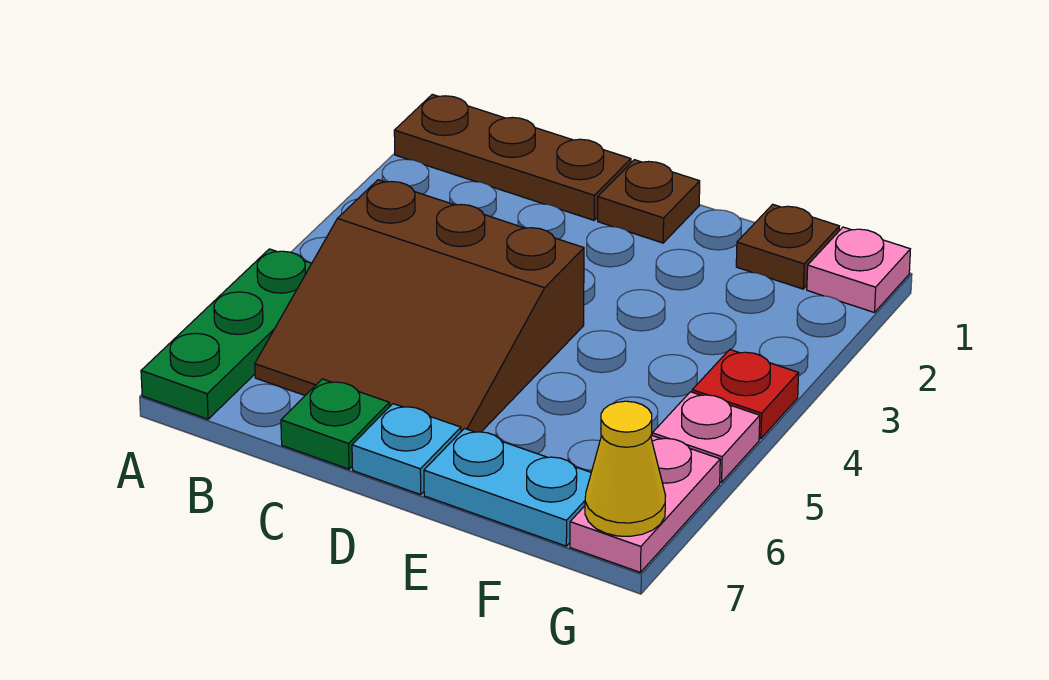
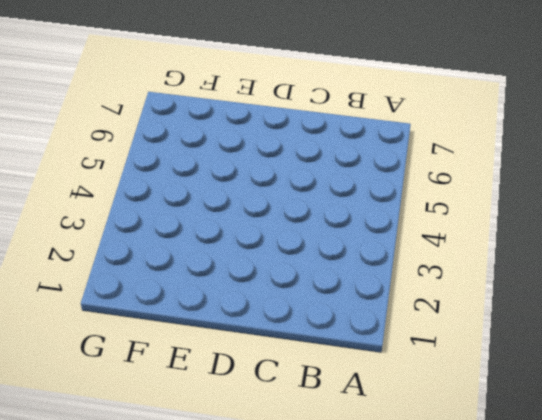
none -> brown 1x3 plate [394,94,631,220]
none -> green 1x3 plate [141,249,312,419]
none -> brown 3x3 slope [255,180,584,432]

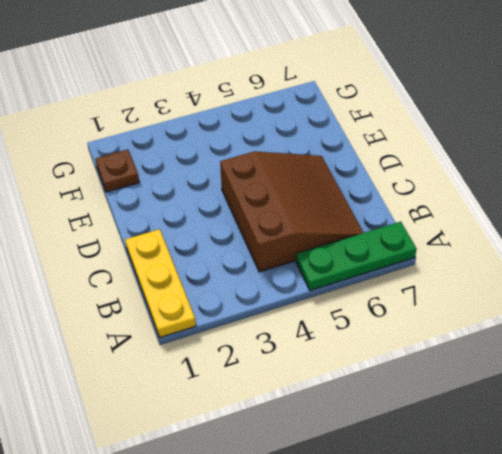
yellow 1x3 plate [125,229,196,338] -> brown 1x3 plate [394,94,631,220]
none -> green 1x1 plate [281,379,390,469]
none -> brown 1x1 plate [598,160,700,243]
none -> cyan 1x1 plate [352,404,461,495]

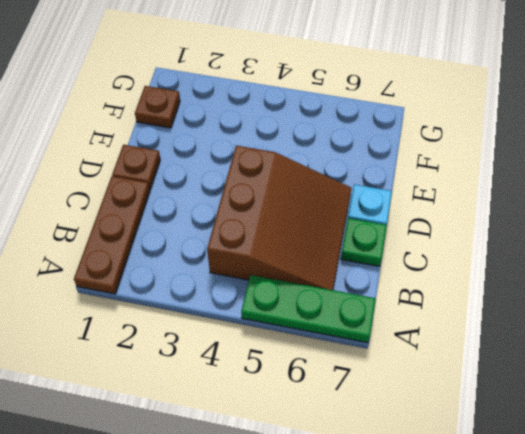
none -> cyan 1x2 plate [424,429,591,546]
none -> pink 1x1 plate [807,227,910,313]
none -> red 1x1 plate [692,350,799,439]

